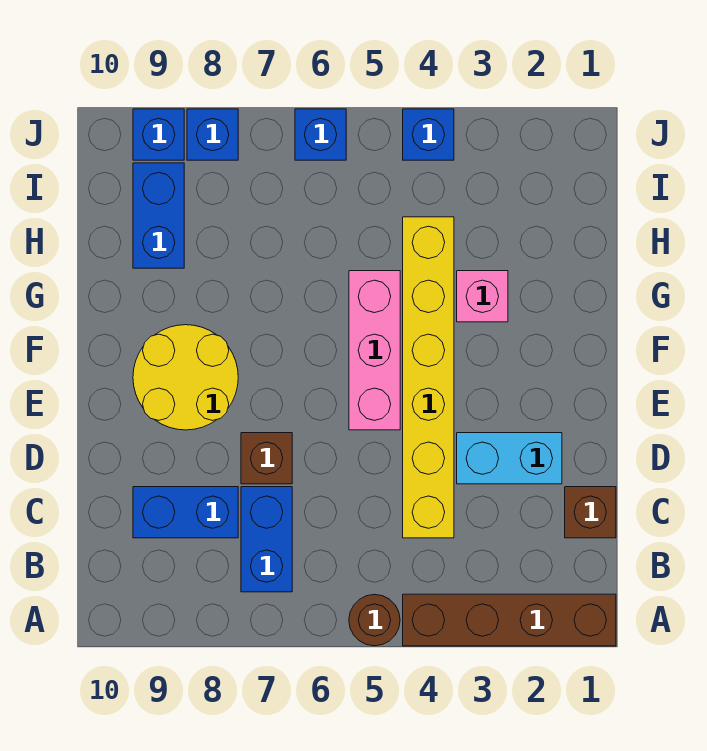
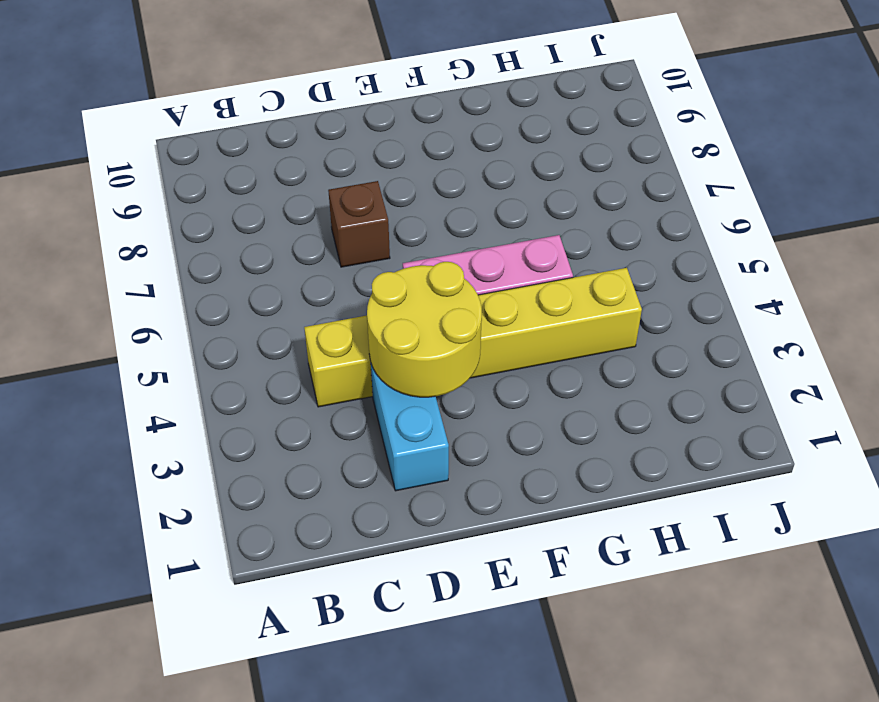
yellow 2x2 round brick [367,262,482,397] -> yellow 2x2 round brick moved to [133,325,238,430]
none -> brown 1x4 brick [403,594,616,646]
none -> brown 1x1 round brick [349,595,400,646]
none -> blue 1x2 brick [241,487,292,592]

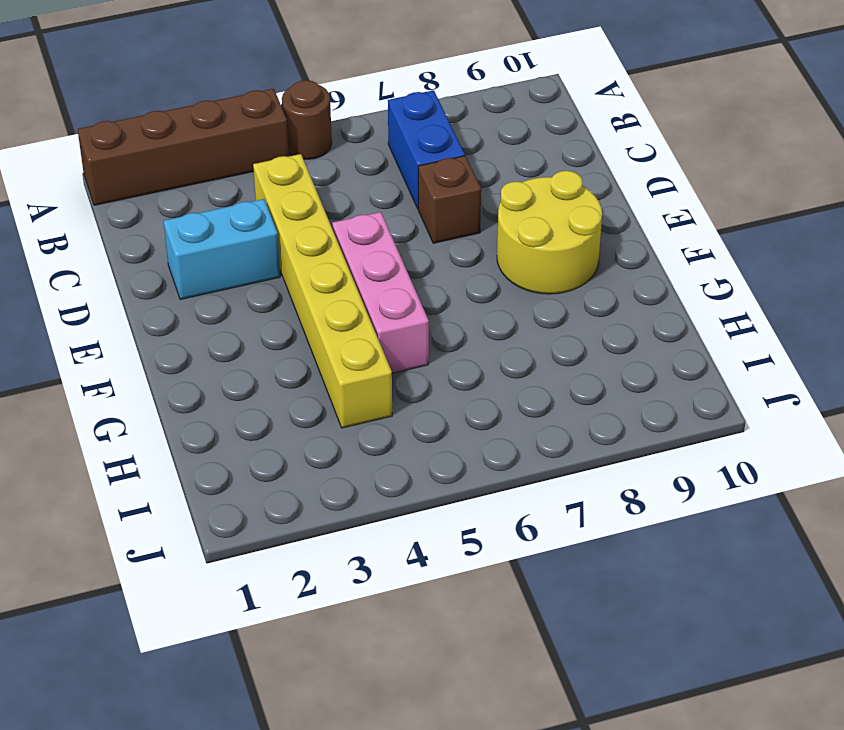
none -> brown 1x1 brick [565,487,616,538]
none -> blue 1x2 brick [133,487,238,538]
none -> pink 1x1 brick [457,271,508,322]

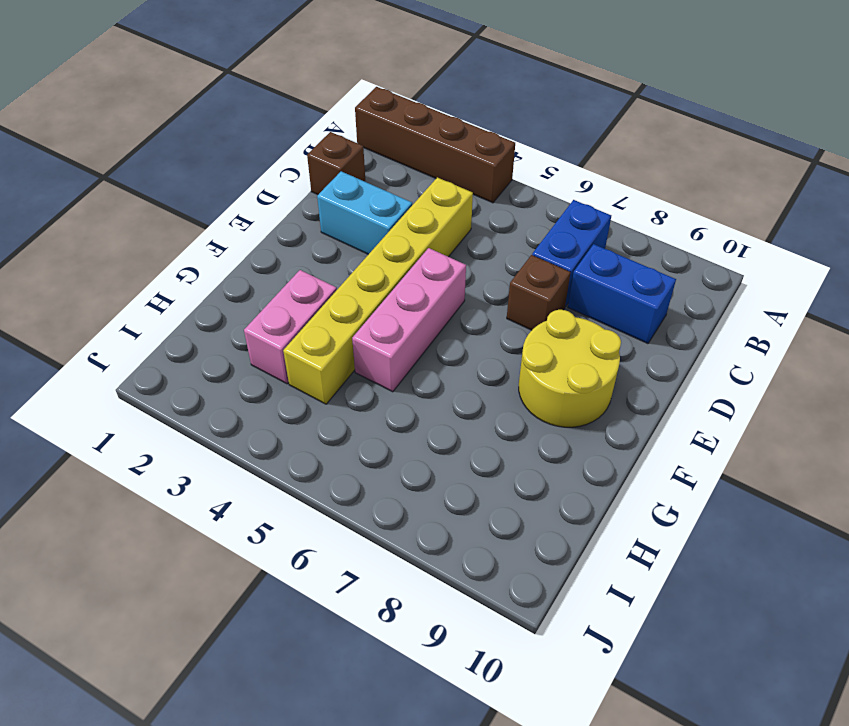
pink 1x2 brick [244,270,337,384] -> pink 1x1 brick [457,271,508,322]
none -> brown 1x1 round brick [349,595,400,646]
none -> blue 1x2 brick [133,163,184,268]
none -> blue 1x1 brick [403,109,454,160]

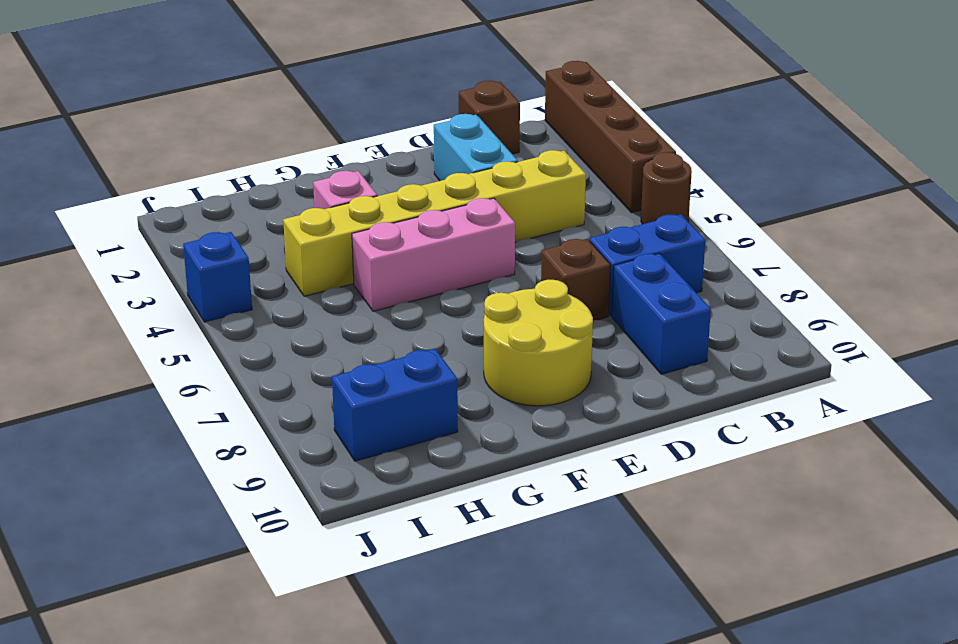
none -> blue 1x1 brick [295,109,346,160]
none -> blue 1x1 brick [187,109,238,160]
none -> blue 1x1 brick [133,109,184,160]

